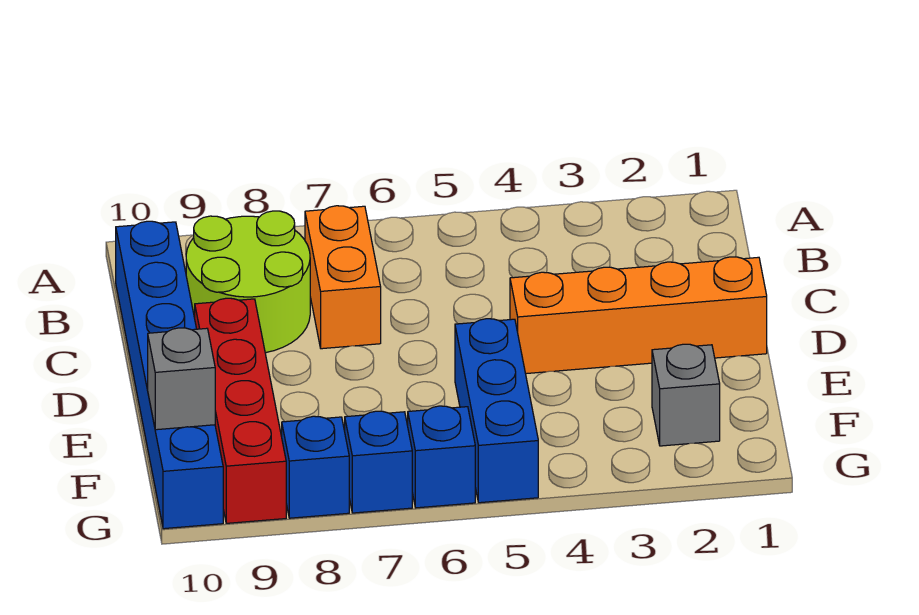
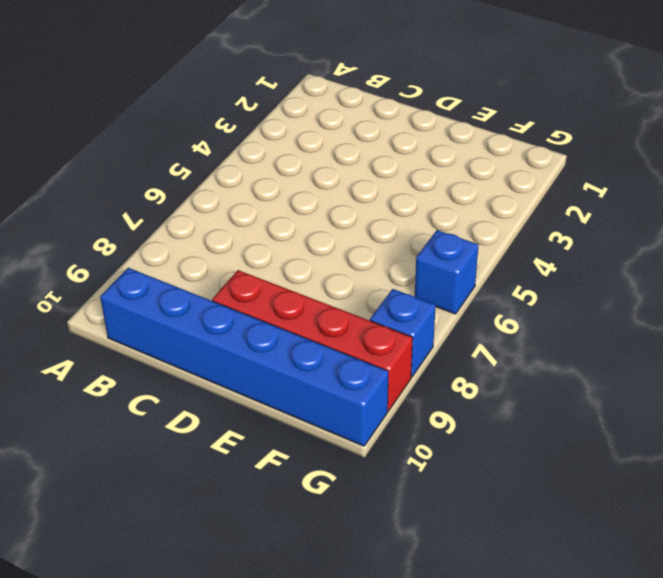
none -> orange 1x2 brick [305,206,381,349]
none -> lime 2x2 round brick [186,211,310,353]

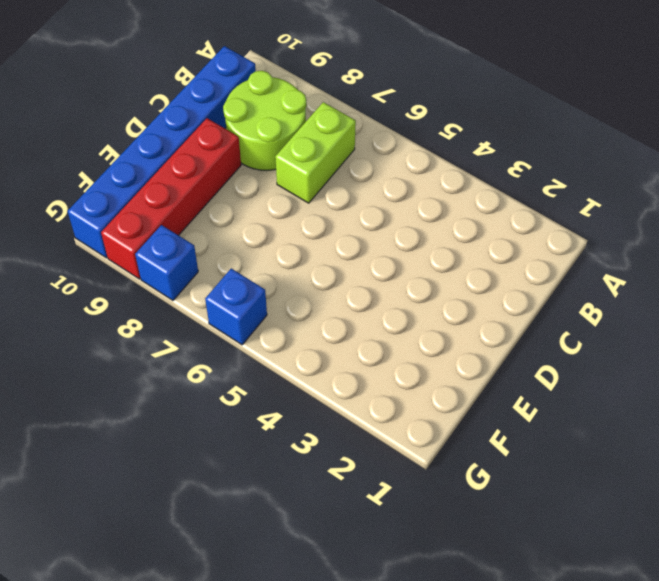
lime 1x2 brick [275,102,356,203] -> orange 1x2 brick [305,206,381,349]
none -> orange 1x4 brick [510,257,767,374]
none -> blue 1x3 brick [455,319,538,503]

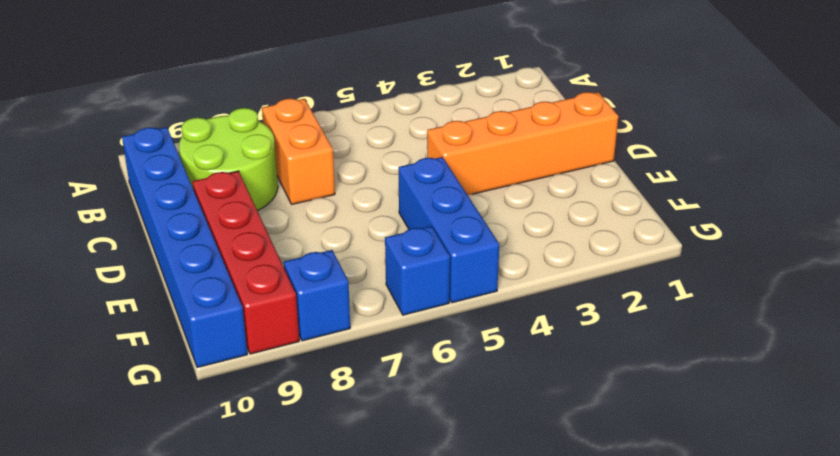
none -> grey 1x1 brick [652,344,720,446]
none -> blue 1x1 brick [345,411,412,513]

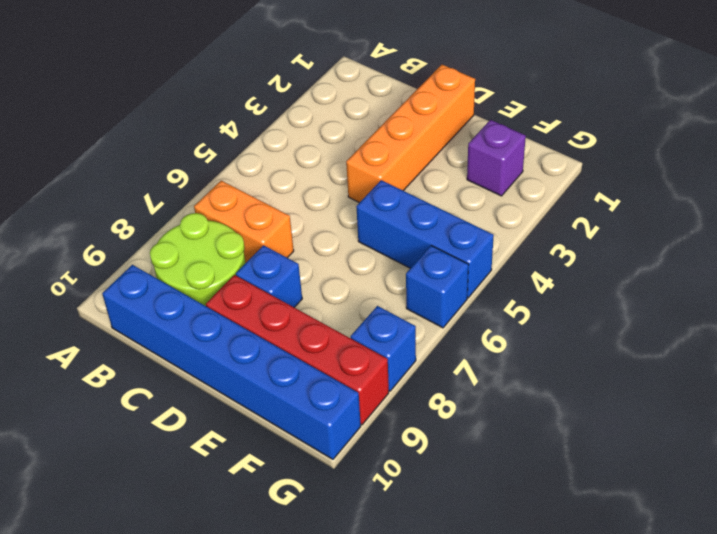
blue 1x1 brick [236,245,302,307] -> blue 1x1 brick moved to [345,411,412,513]
purple 1x1 brick [467,120,526,196] -> grey 1x1 brick [652,344,720,446]
none -> grey 1x1 brick [148,328,215,430]

